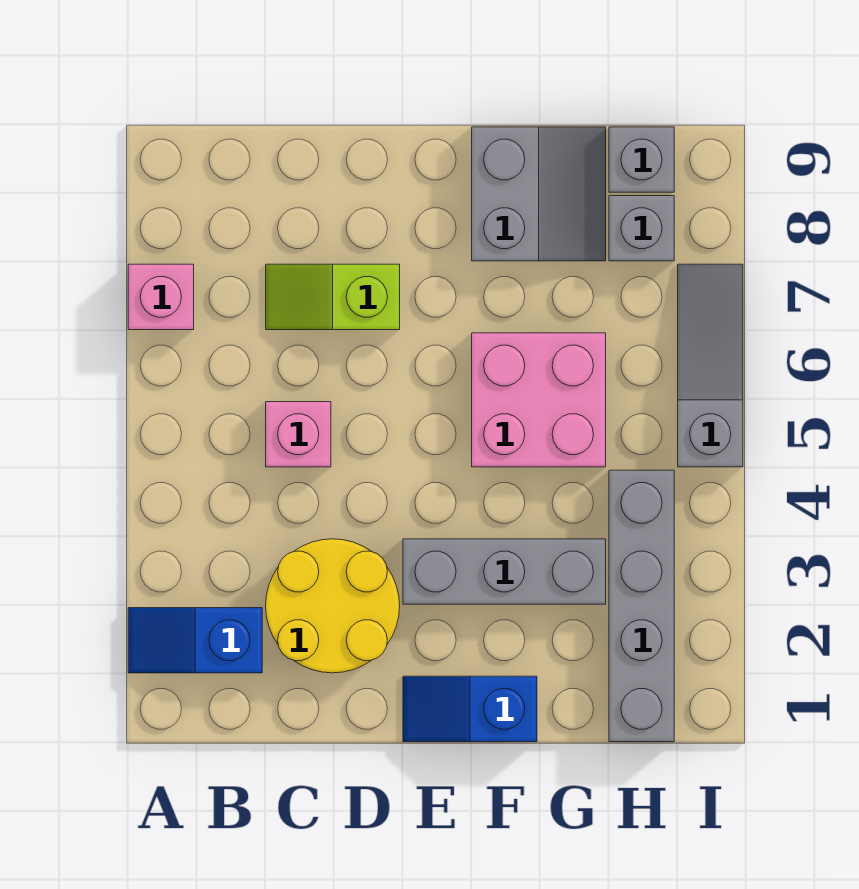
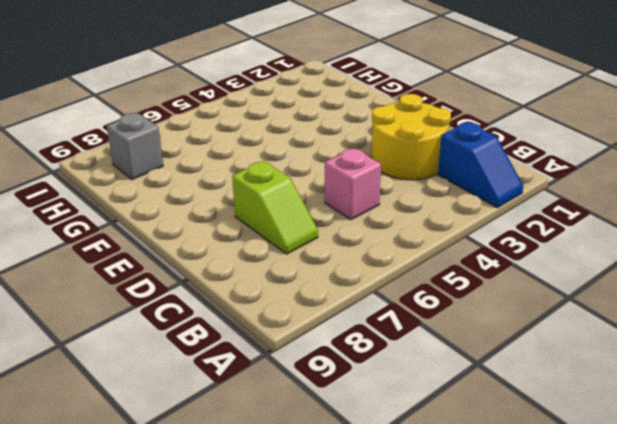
none -> pink 1x1 brick [128,264,194,330]
none -> blue 1x2 slope [403,676,537,742]
none -> grey 1x3 brick [403,539,606,604]

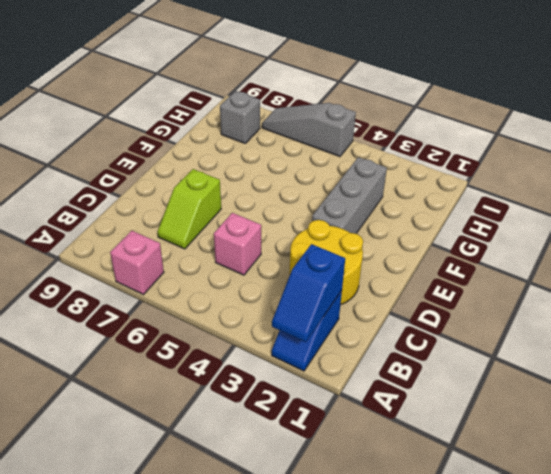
blue 1x2 slope [272,244,345,342] -> blue 1x2 slope moved to [403,676,537,742]
none -> pink 2x2 brick [472,333,606,467]
none -> grey 2x2 slope [472,127,606,261]
none -> grey 1x4 brick [609,470,674,742]

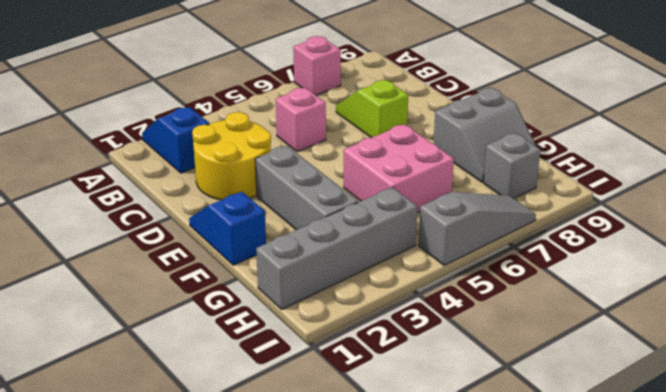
none -> grey 1x1 brick [609,127,674,192]

